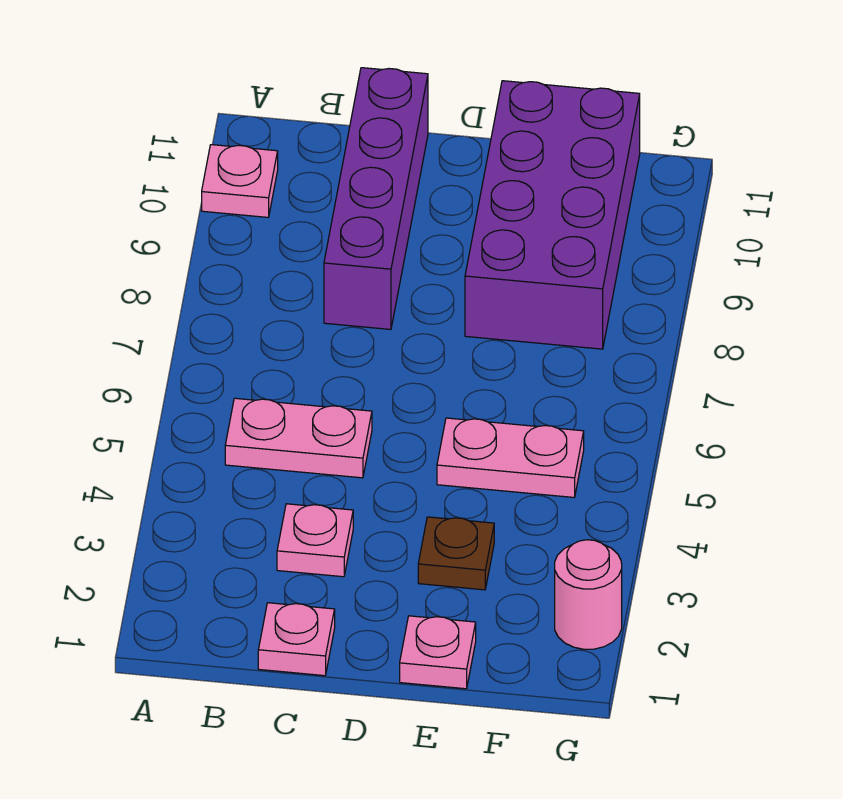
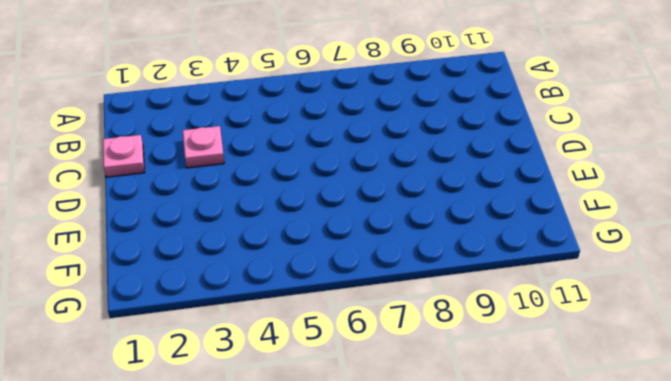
none -> pink 1x1 plate [202,145,278,217]
none -> pink 1x2 plate [225,398,372,478]

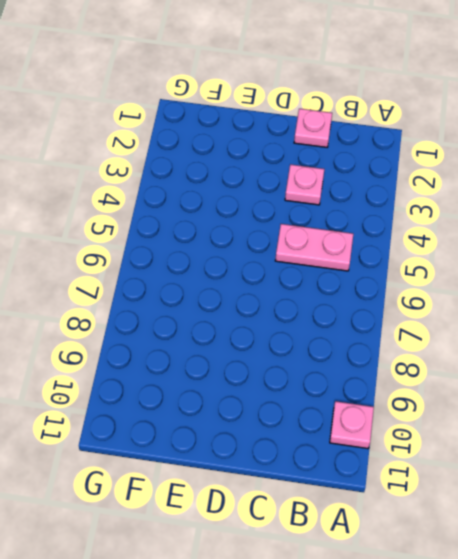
none -> purple 1x4 brick [324,68,428,329]
none -> pink 1x1 plate [400,616,476,689]

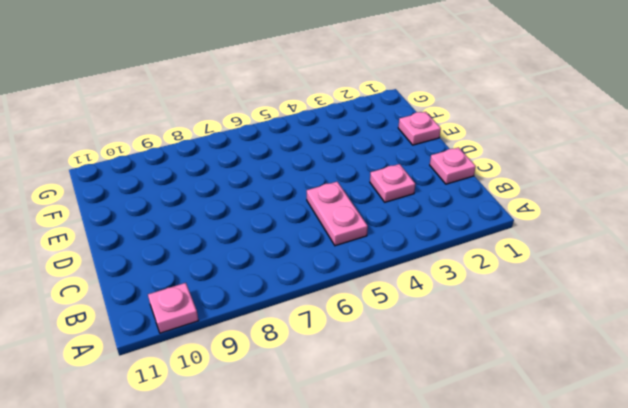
none -> purple 1x4 brick [324,68,428,329]
none -> brown 1x1 plate [418,517,494,590]

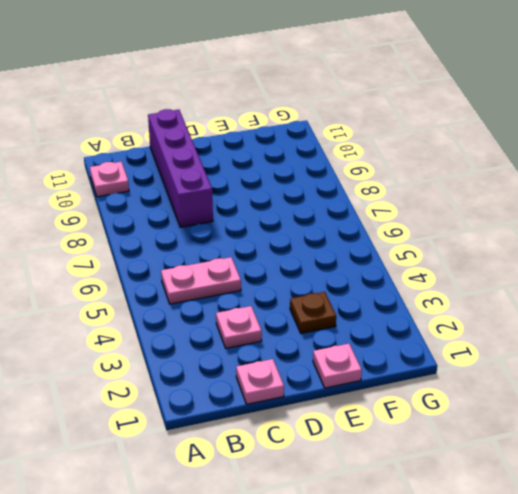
none -> pink 1x2 plate [437,418,584,497]
none -> purple 2x4 brick [465,81,640,349]

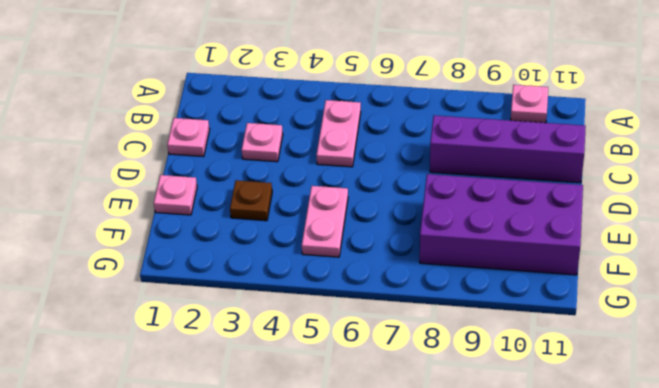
none -> pink 1x1 round brick [555,540,622,649]

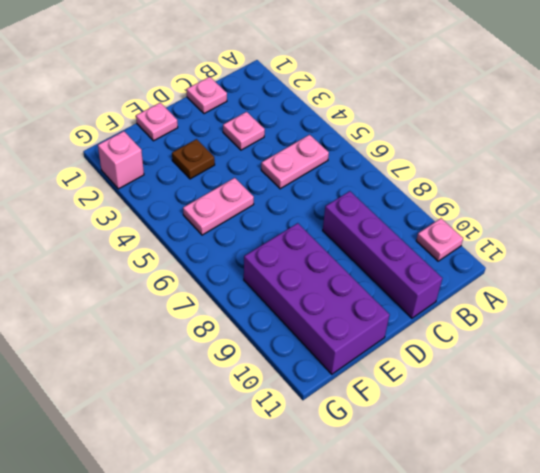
pink 1x1 brick [98,131,144,189] -> pink 1x1 round brick [555,540,622,649]

